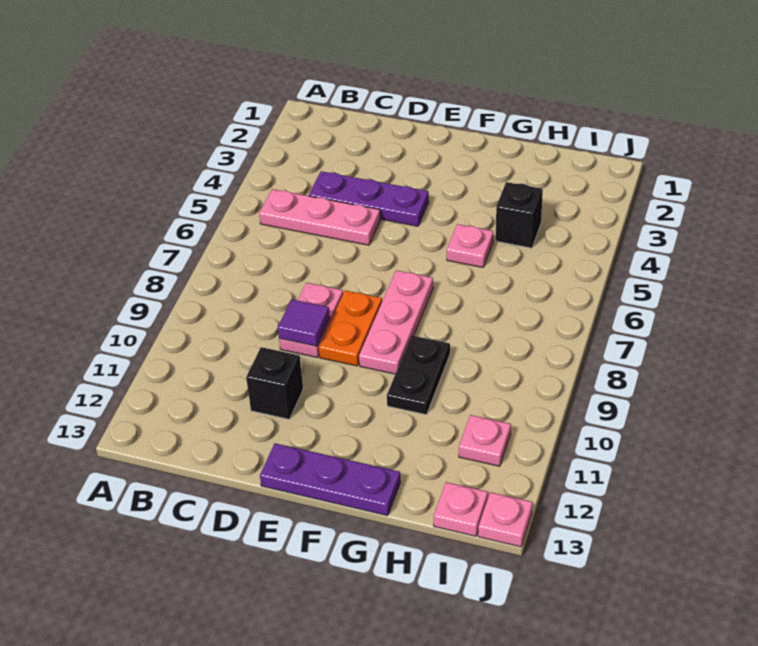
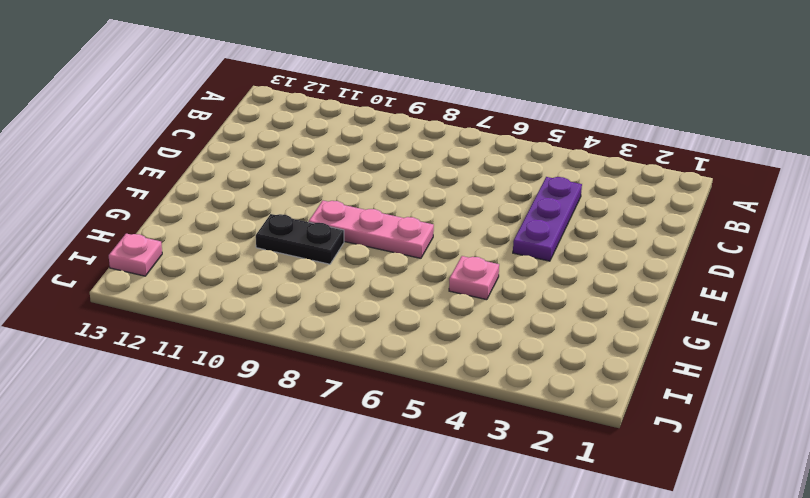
none -> pink 1x3 plate [259,189,380,245]
none -> pink 1x2 plate [279,283,343,358]
none -> black 1x1 brick [246,347,303,419]

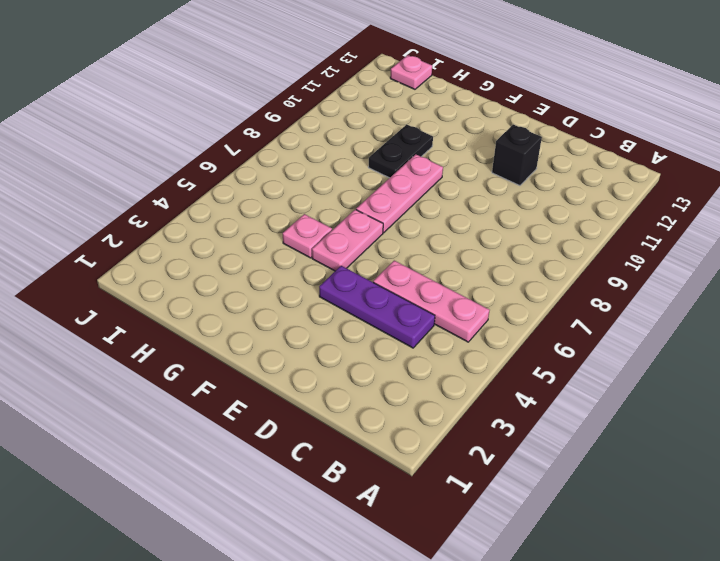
pink 1x2 plate [312,209,383,271] -> pink 1x2 plate moved to [279,283,343,358]
none -> orange 1x2 plate [319,290,382,366]
none -> purple 1x3 plate [260,443,401,516]
none -> black 1x1 brick [496,182,543,248]

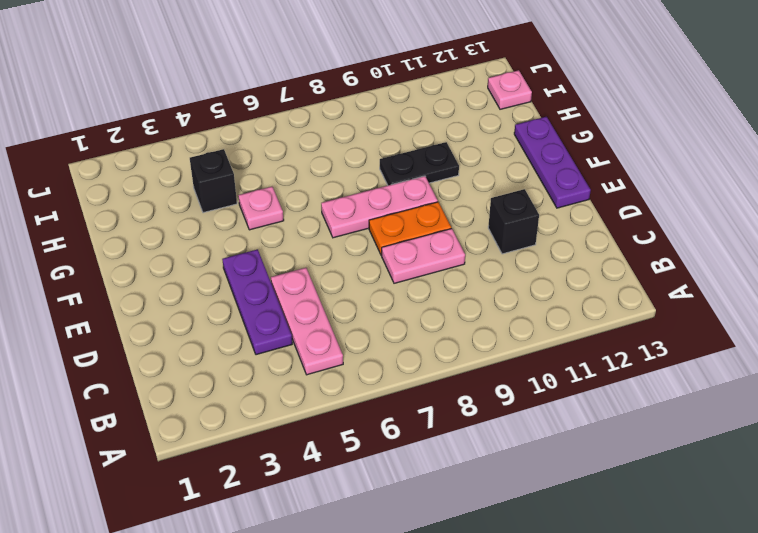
none -> pink 1x1 plate [459,415,511,466]
none -> pink 1x1 plate [478,492,533,547]
none -> purple 1x1 tile [278,299,330,346]

